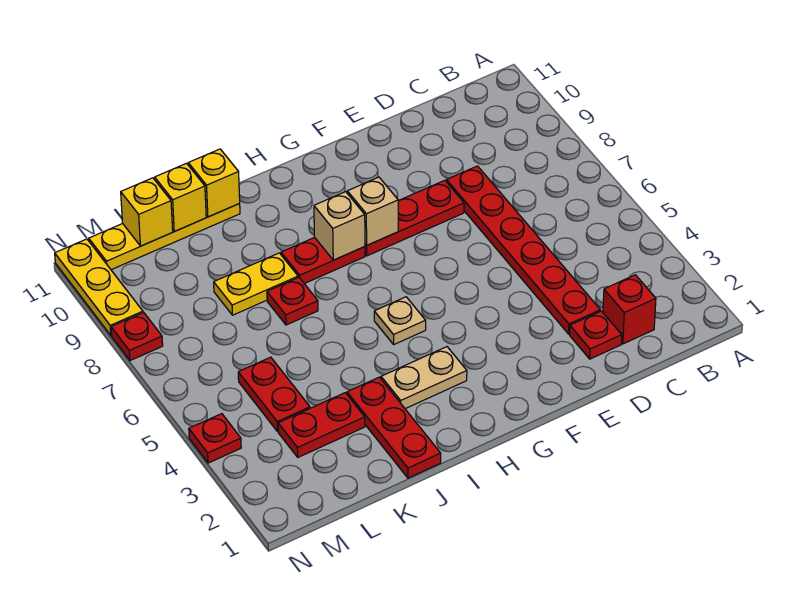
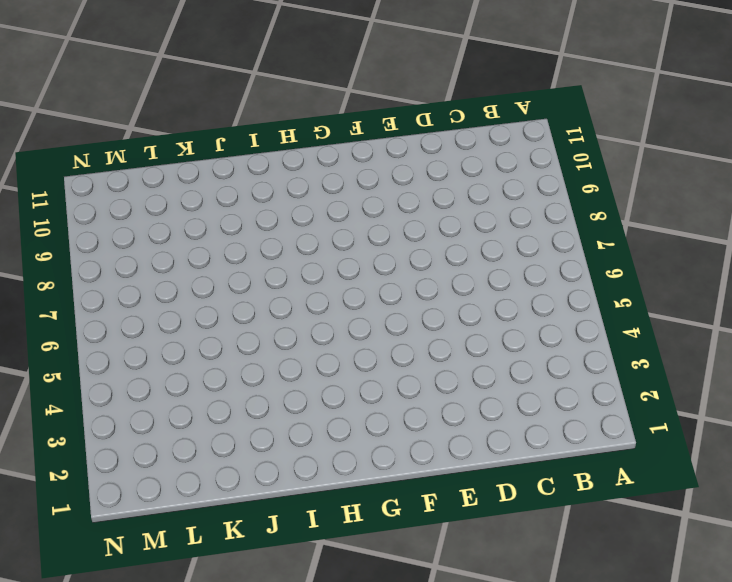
none -> red 1x1 brick [603,275,656,344]
none -> red 1x1 plate [570,311,622,359]
none -> red 1x6 plate [446,166,600,334]

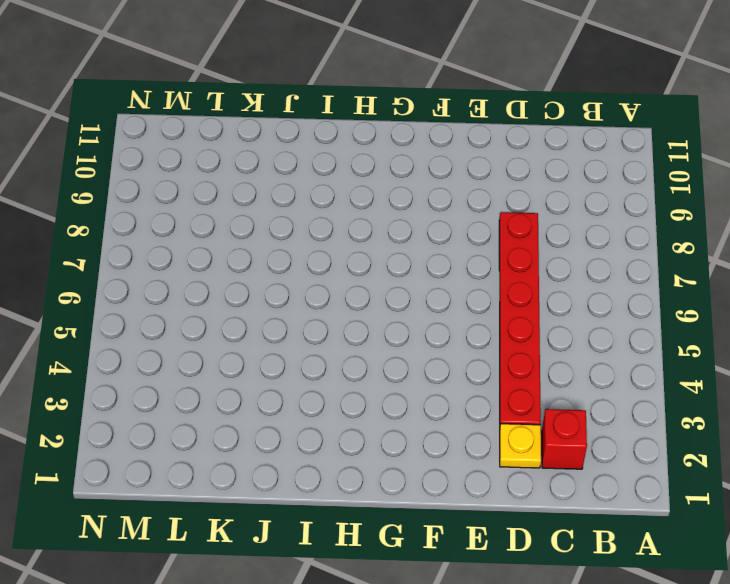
yellow 1x1 plate [500,424,541,468] -> red 1x1 plate [570,311,622,359]
none -> red 1x3 plate [365,180,464,256]
none -> tan 1x2 plate [381,347,467,409]
none -> tan 1x1 plate [374,297,426,344]

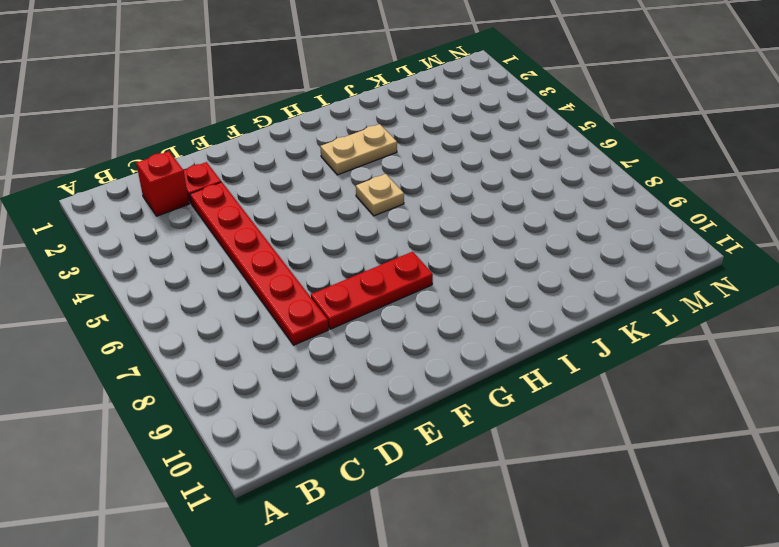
none -> red 1x2 plate [281,237,365,284]
none -> red 1x3 plate [347,377,441,478]
none -> red 1x1 plate [267,277,318,325]

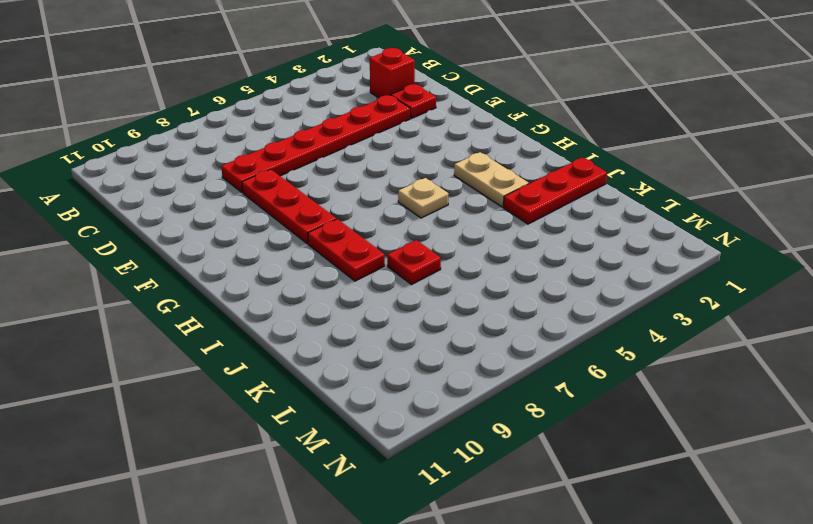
none -> yellow 1x2 plate [214,253,298,315]
none -> yellow 1x4 plate [89,204,240,270]
none -> red 1x2 plate [278,393,365,457]

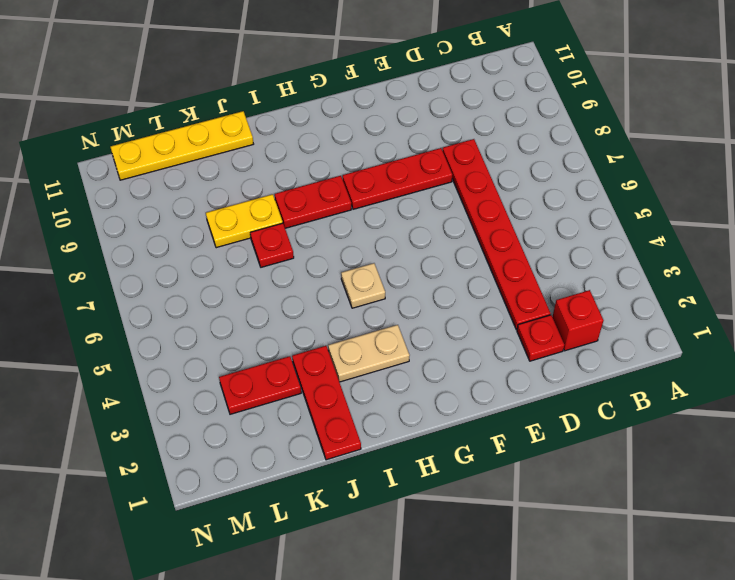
none -> red 1x2 plate [238,357,310,432]
none -> red 1x1 plate [189,414,241,463]
none -> red 1x1 plate [111,312,163,361]

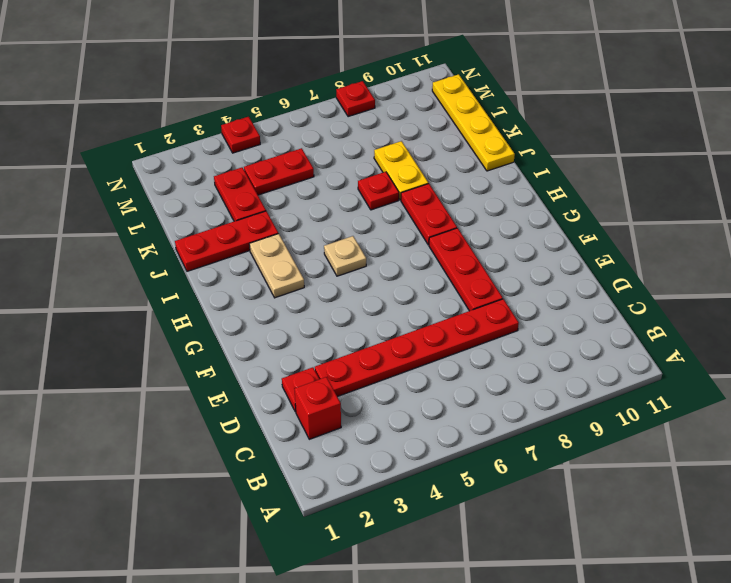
none -> yellow 1x3 plate [55,239,143,335]
none -> tan 1x1 brick [347,177,398,245]
none -> tan 1x1 brick [314,192,365,260]

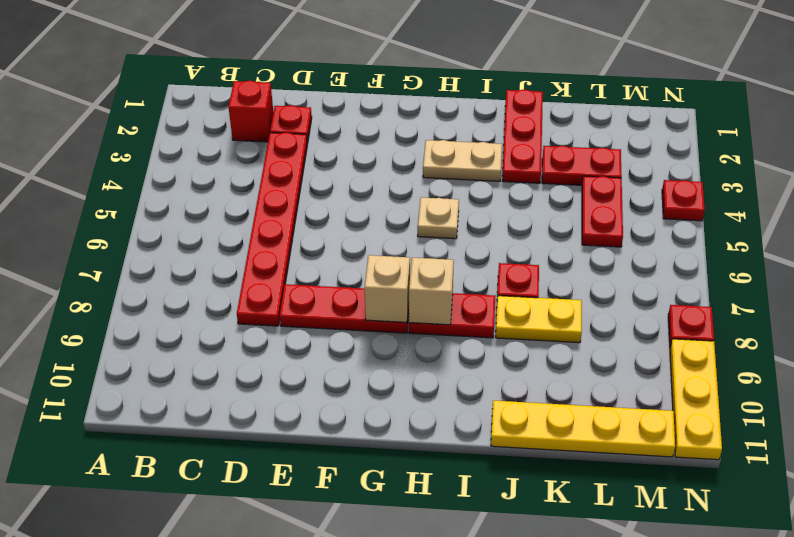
none -> yellow 1x1 brick [188,149,240,217]
none -> yellow 1x1 brick [155,163,206,231]
none -> yellow 1x1 brick [121,178,173,246]

